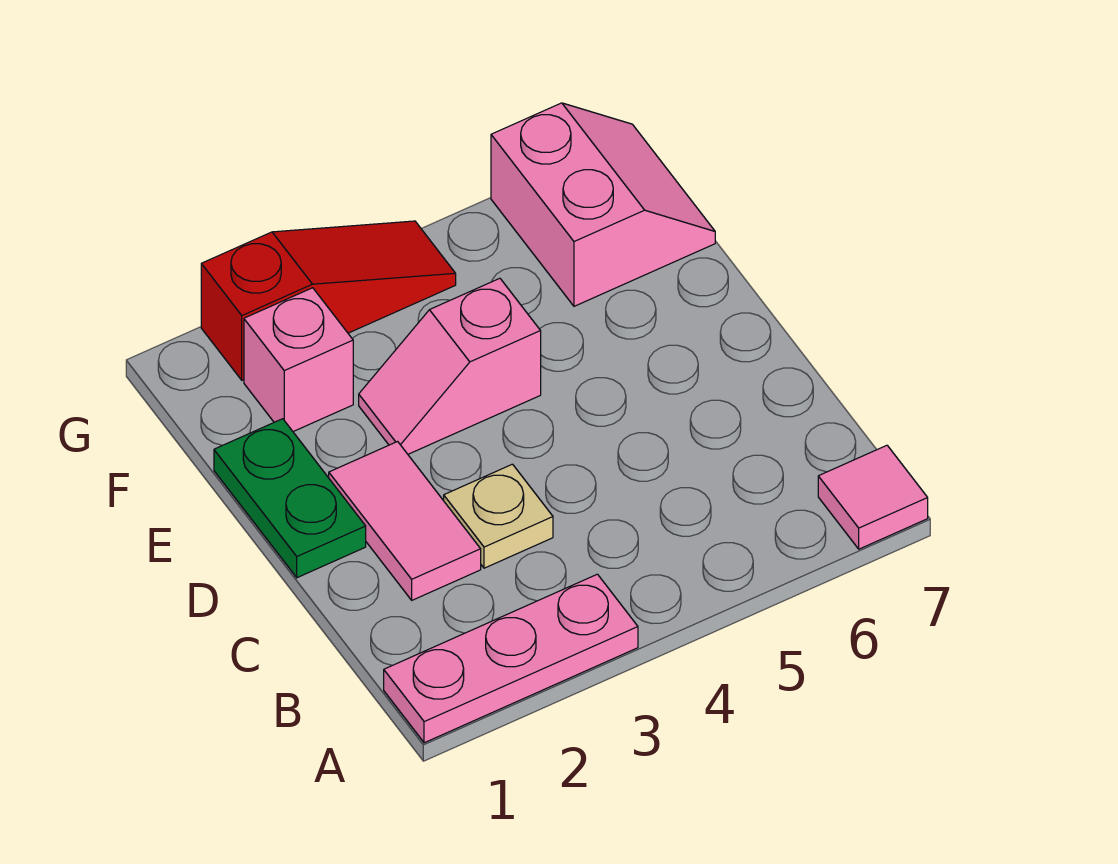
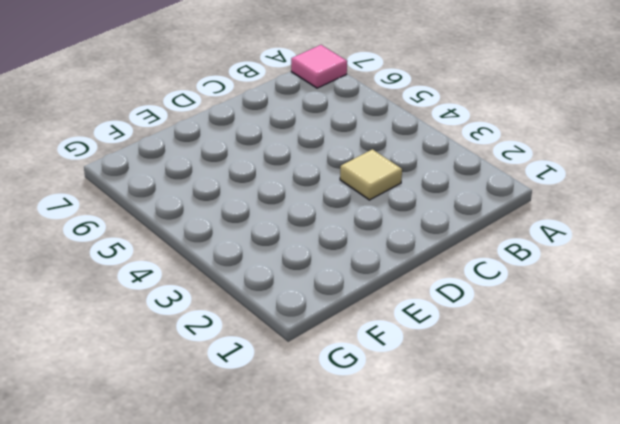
tan 1x1 tile [340,149,402,200] -> tan 1x1 plate [444,464,553,568]
none -> pink 1x3 plate [384,574,638,743]
none -> pink 1x2 tile [329,442,481,600]

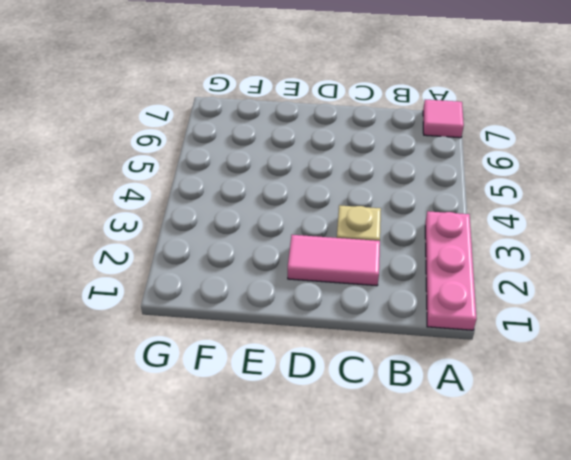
none -> green 1x2 plate [214,419,366,578]
none -> pink 1x2 slope [359,278,541,454]

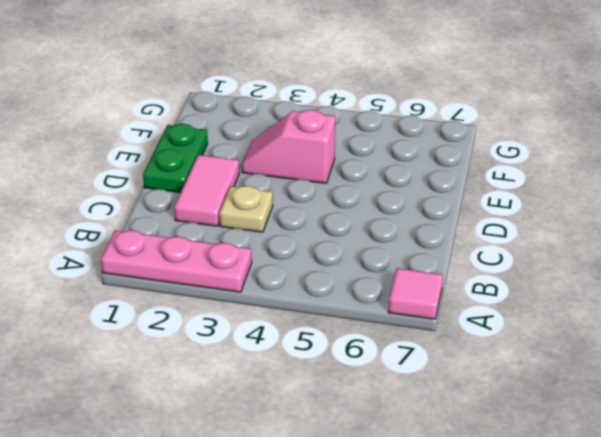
none -> pink 1x1 brick [244,288,353,432]
none -> pink 2x2 slope [491,103,715,306]

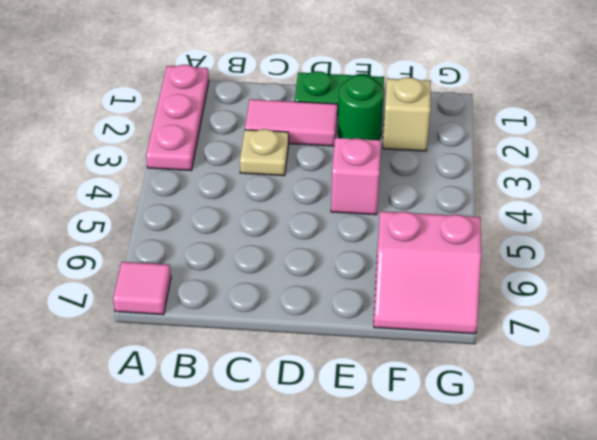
green 1x1 round brick [338,75,384,140] -> none
tan 1x1 brick [383,77,431,151] -> pink 1x1 brick [244,288,353,432]
none -> red 1x3 slope [201,221,456,380]

